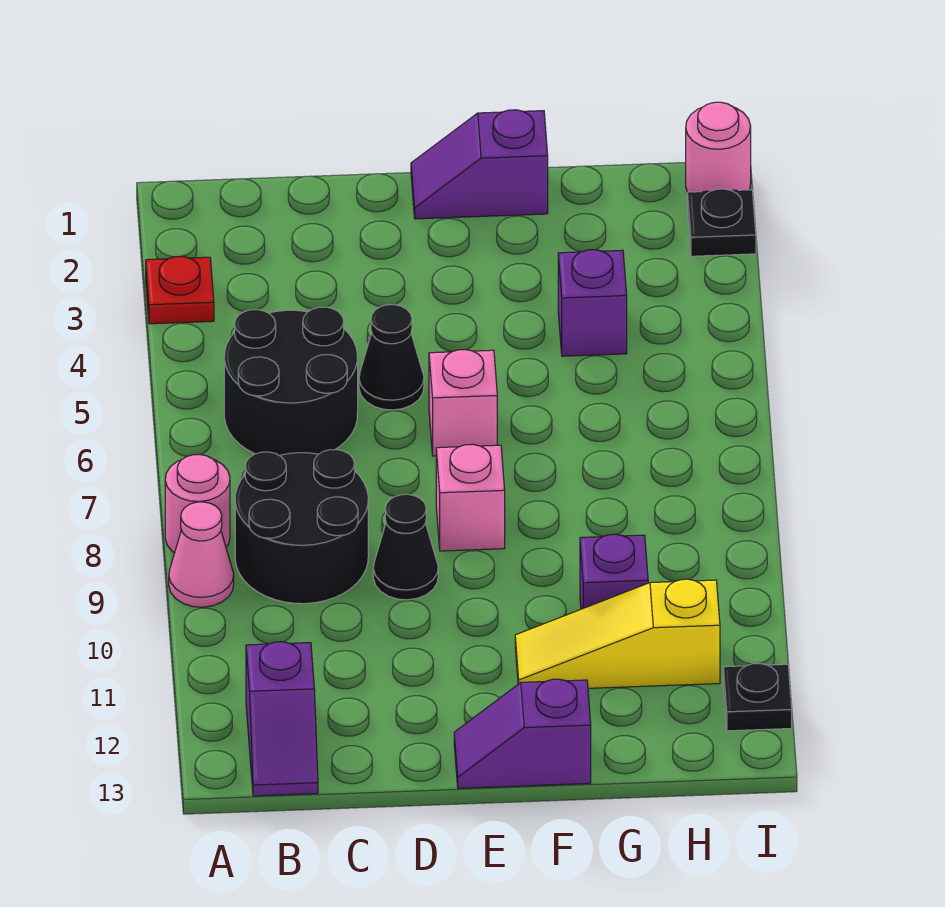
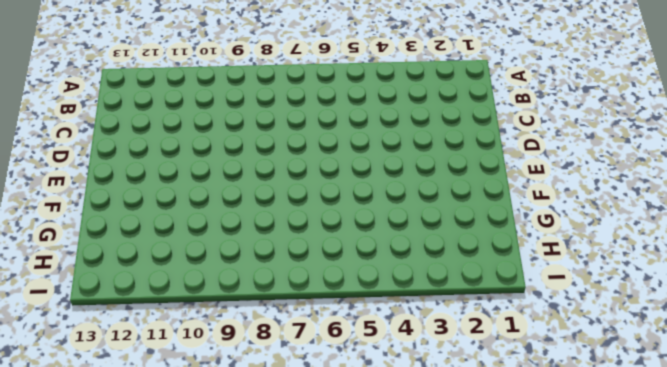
none -> red 1x1 plate [146,256,214,324]
none -> pink 1x1 round brick [165,454,230,553]
none -> pink 1x1 cone [169,502,234,607]

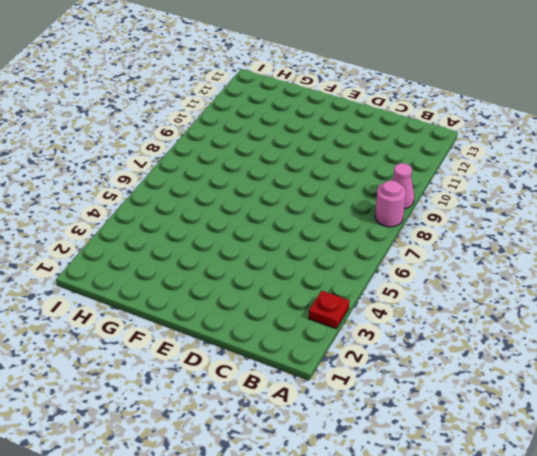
none -> black 2x2 round brick [224,307,358,455]
none -> black 2x2 round brick [235,449,368,604]
none -> purple 1x2 slope [246,642,318,796]

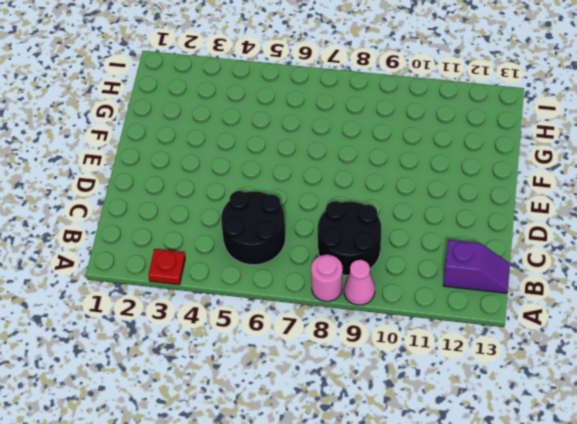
none -> black 1x1 cone [359,305,424,410]
none -> black 1x1 cone [373,494,438,600]
none -> purple 1x2 slope [411,110,548,219]

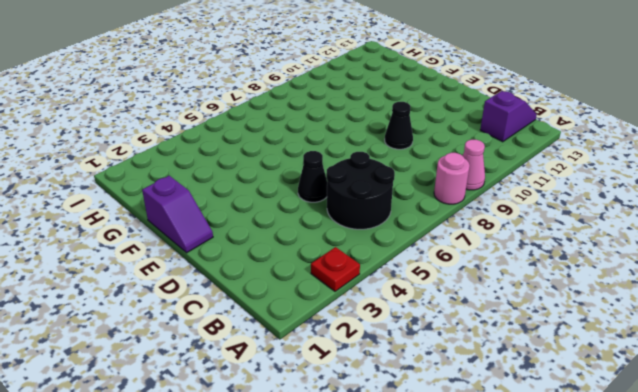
none -> black 2x2 round brick [235,449,368,604]
none -> pink 1x1 brick [429,350,497,456]
none -> pink 1x1 brick [436,444,505,551]

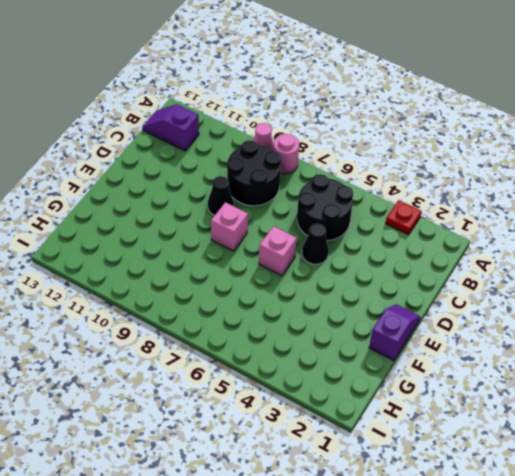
none -> purple 1x2 slope [454,679,591,788]
none -> yellow 1x3 slope [515,579,720,688]
none -> purple 1x1 brick [558,250,627,356]

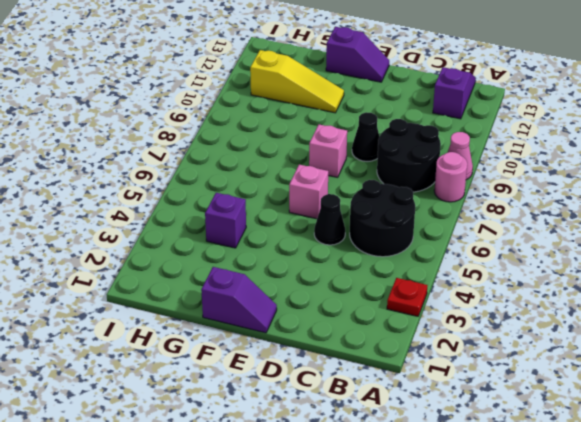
none -> purple 1x1 brick [580,534,648,609]
none -> pink 1x1 round brick [686,102,751,192]
none -> black 1x1 plate [688,189,756,256]

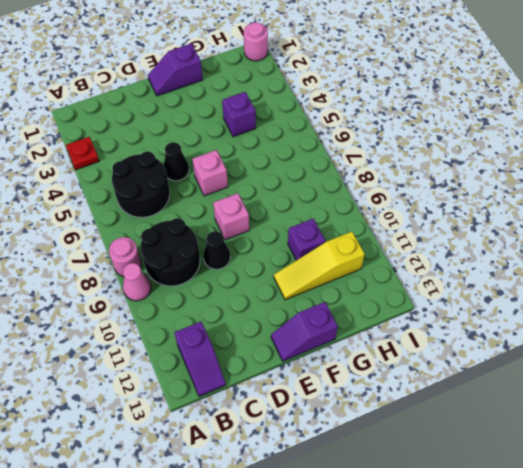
none -> black 1x1 plate [688,189,756,256]
none -> black 1x1 plate [723,664,792,731]

